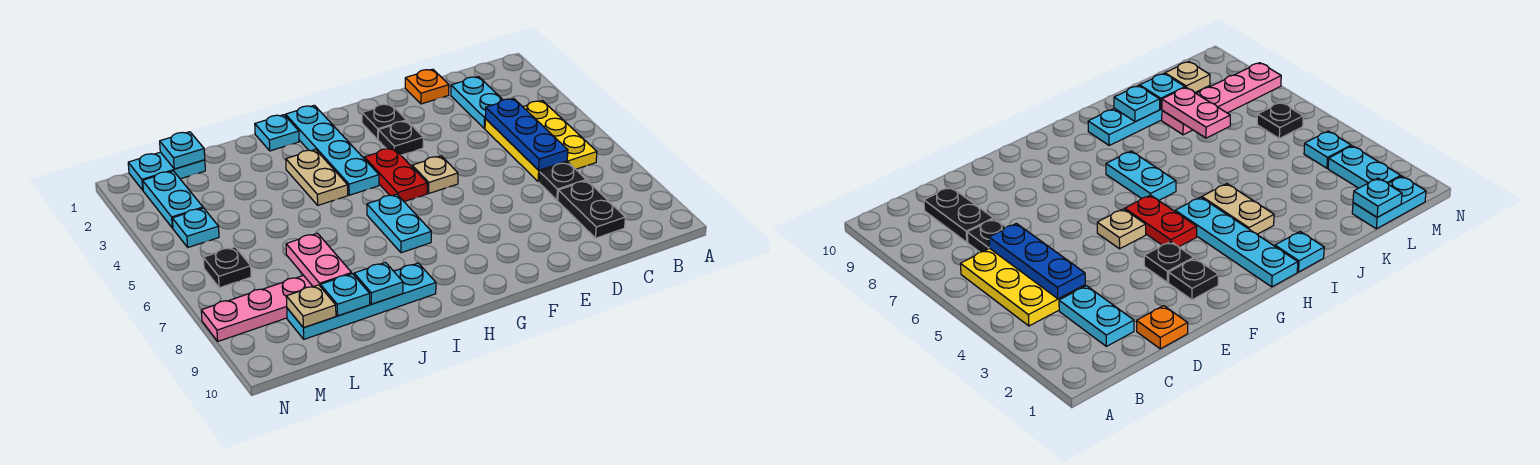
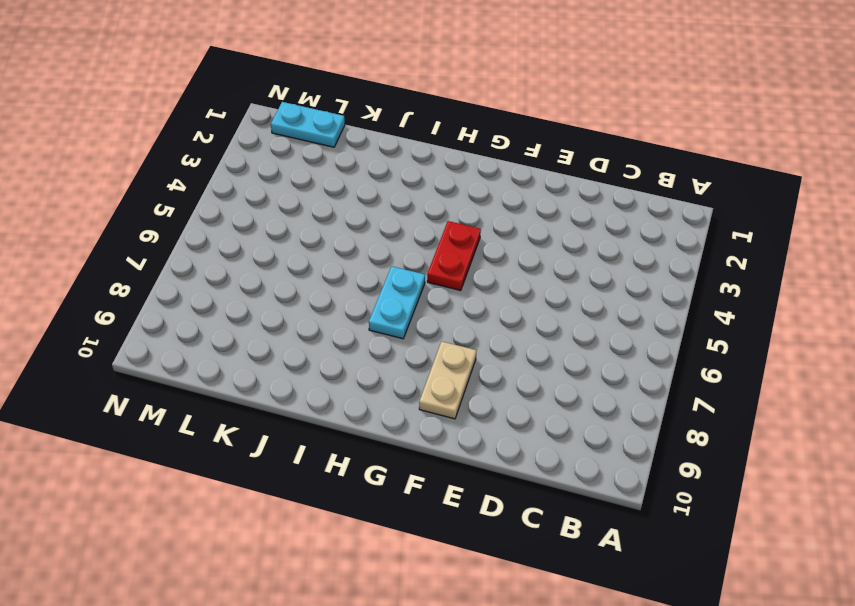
tan 1x2 plate [419,341,477,419] -> tan 1x2 plate moved to [286,149,348,205]
none -> yellow 2x3 plate [485,101,597,182]
none -> cyan 1x2 plate [451,77,503,129]
none -> black 1x1 plate [539,162,586,200]

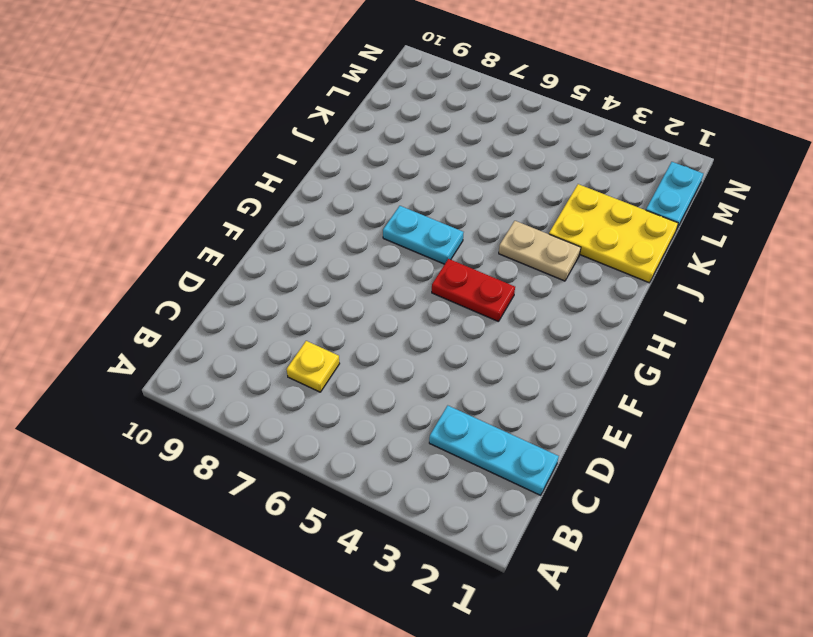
cyan 1x3 plate [429,406,559,495] -> cyan 1x2 plate [451,77,503,129]
yellow 1x1 plate [287,341,340,392] -> black 1x1 plate [539,162,586,200]
yellow 2x3 plate [549,184,678,283] -> yellow 2x3 plate moved to [485,101,597,182]
none -> black 1x2 plate [558,181,625,238]
none -> orange 1x1 plate [405,69,449,104]
none -> black 1x1 plate [362,104,406,139]

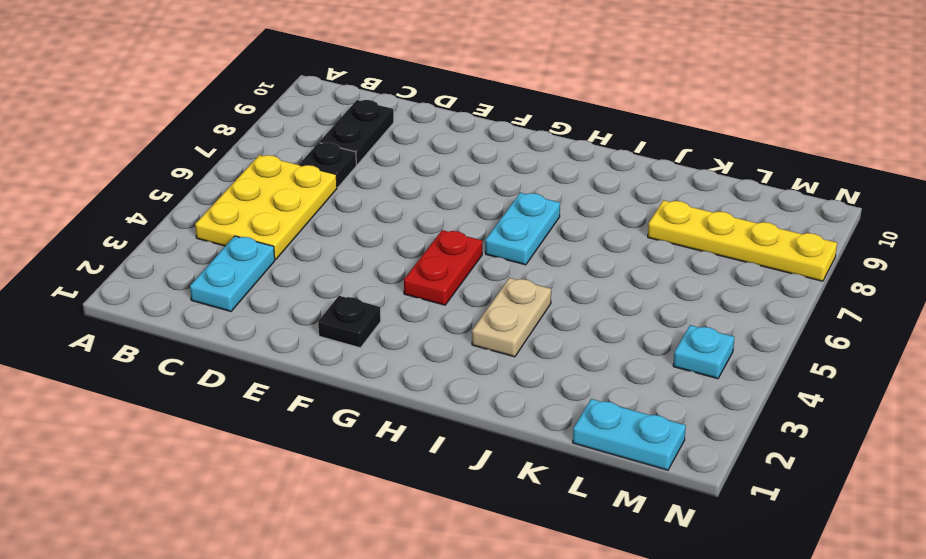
yellow 1x4 plate [648,200,837,281] -> pink 1x4 plate [201,275,313,341]
none -> orange 1x1 plate [405,69,449,104]
none -> black 1x1 plate [378,121,423,155]
none -> tan 1x1 plate [412,156,458,193]

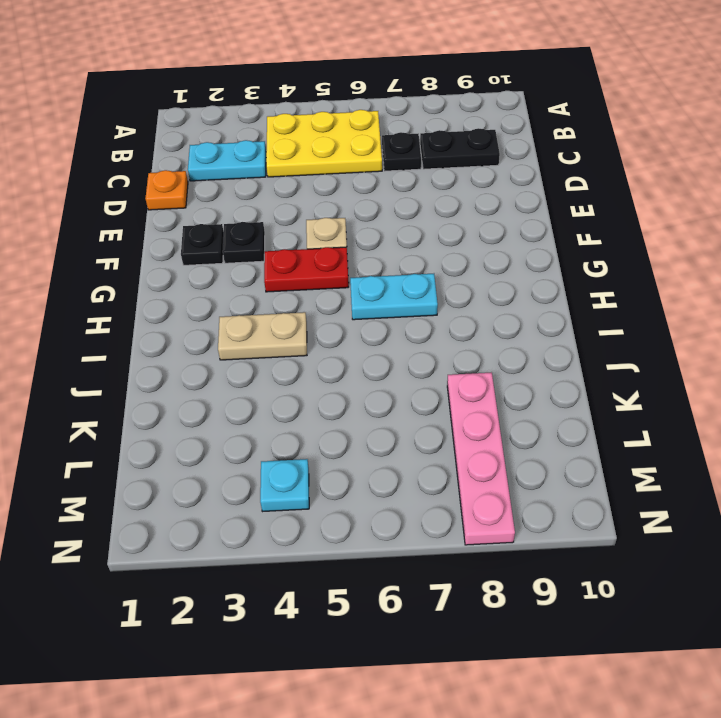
none -> cyan 1x4 plate [286,105,379,195]
none -> cyan 1x1 plate [255,115,299,151]
none -> cyan 1x4 plate [287,263,436,339]

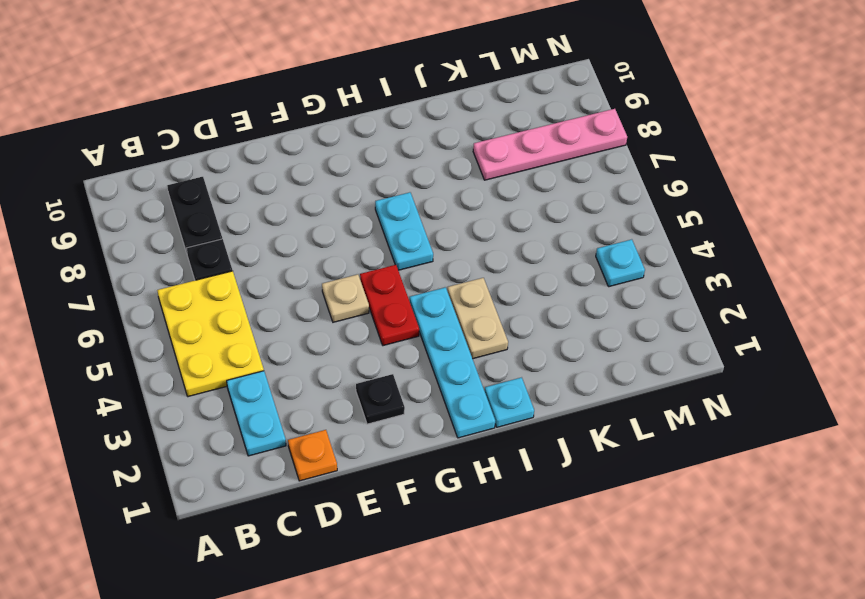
none -> black 1x1 plate [378,121,423,155]
none -> cyan 1x4 plate [287,263,436,339]
none -> cyan 1x2 plate [128,152,205,190]

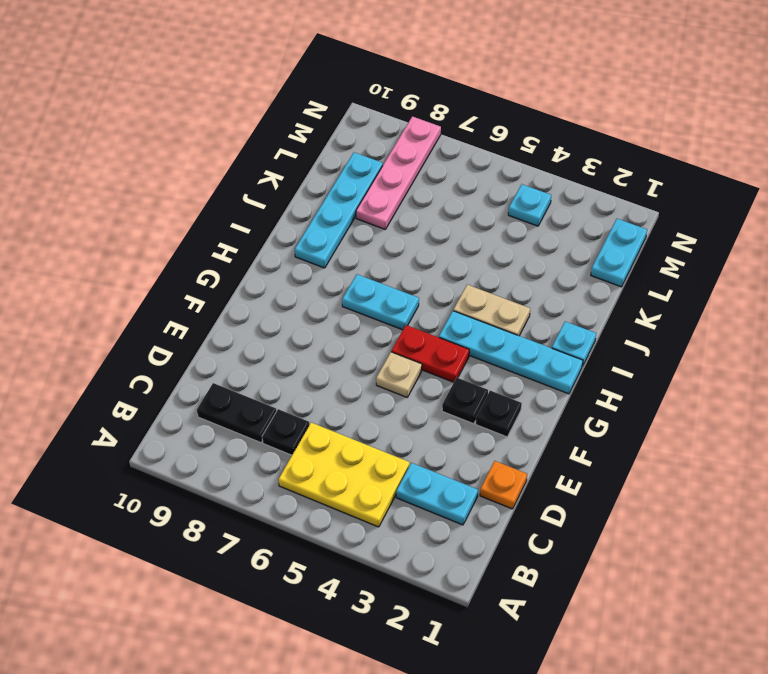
none -> cyan 1x2 plate [143,171,203,228]
none -> black 1x1 plate [203,247,251,288]
none -> blue 1x3 plate [485,98,568,170]

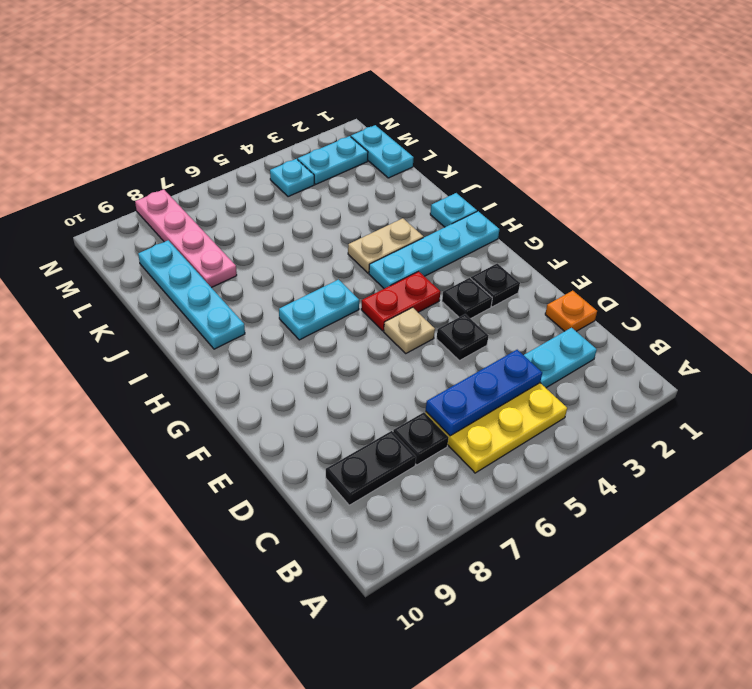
black 1x1 plate [437,314,488,361] -> black 1x1 plate moved to [203,247,251,288]
none -> cyan 1x1 plate [354,262,403,304]
none -> pink 1x2 plate [286,233,352,287]
none -> cyan 1x1 plate [320,274,370,316]

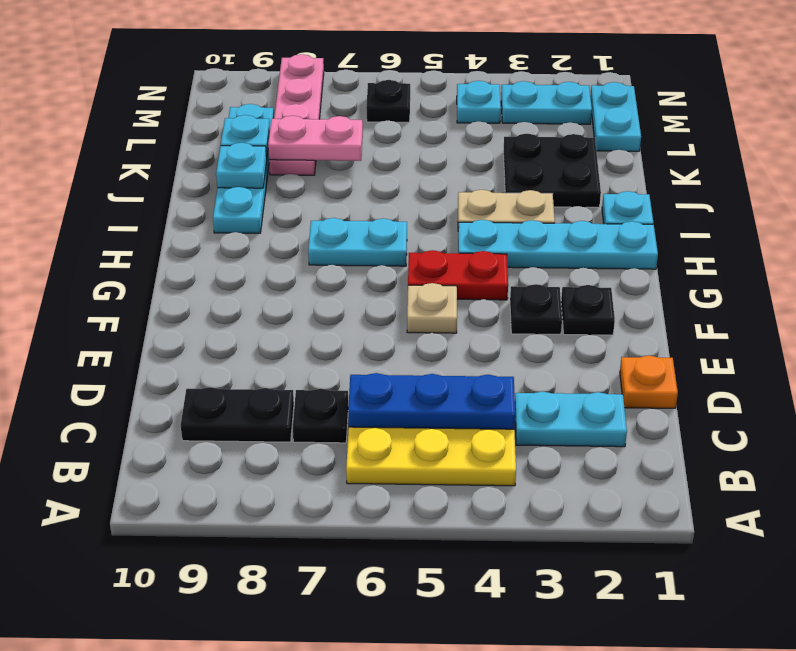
black 2x2 plate [503,134,601,207] -> none
none -> cyan 1x1 plate [160,132,205,169]
none -> tan 1x1 plate [286,285,336,328]

